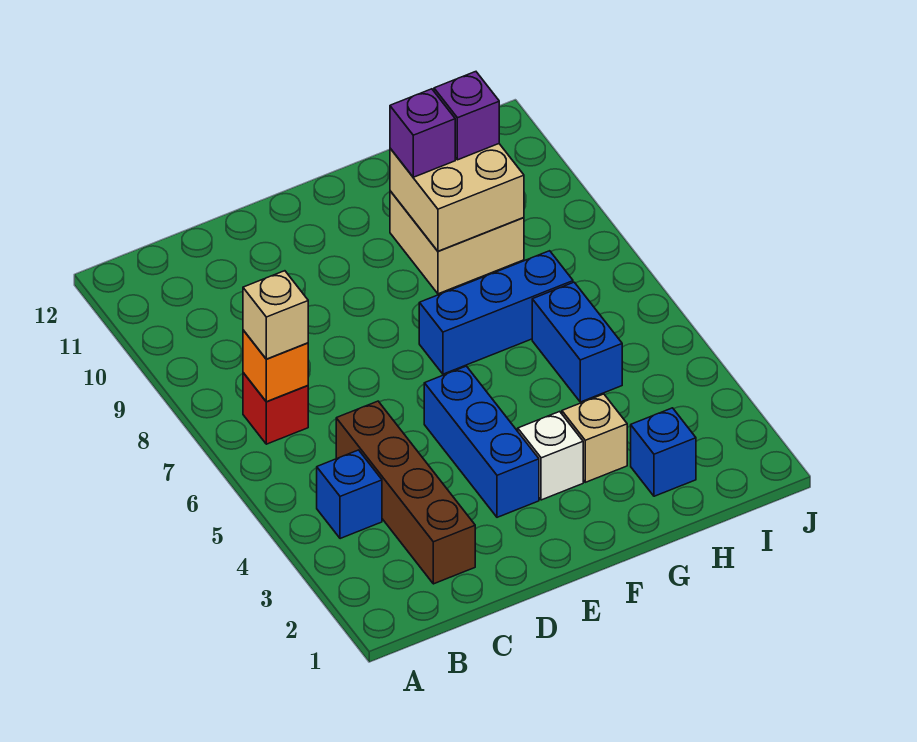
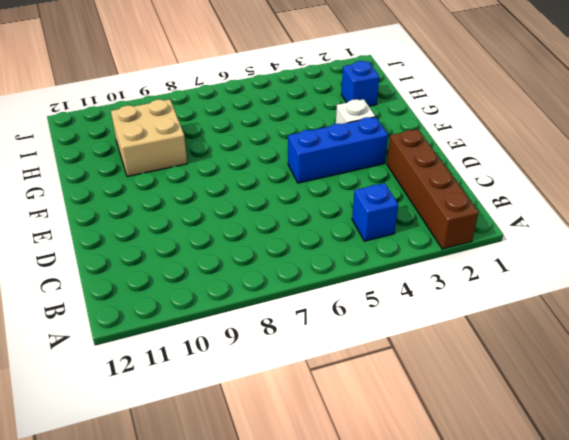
brown 1x4 brick [387,129,479,249] -> brown 1x4 brick turned to [336,401,475,584]
none -> red 1x1 brick [243,373,308,444]
none -> blue 1x3 brick [419,251,573,374]
none -> tan 1x1 brick [562,394,627,482]

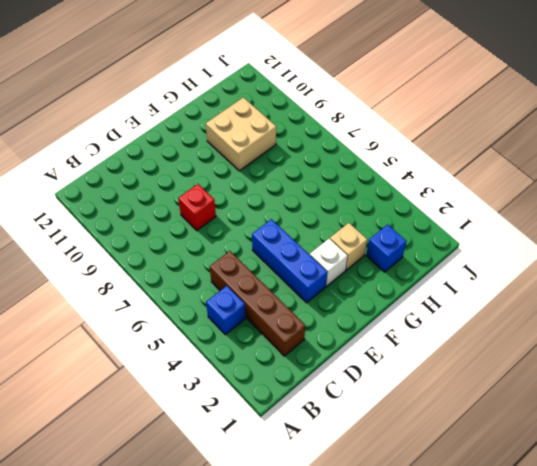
red 1x1 brick [178,184,216,230] -> red 1x1 brick moved to [243,373,308,444]
none -> blue 1x3 brick [419,251,573,374]
none -> blue 1x2 brick [532,282,622,402]
none -> orange 1x1 brick [243,330,308,402]

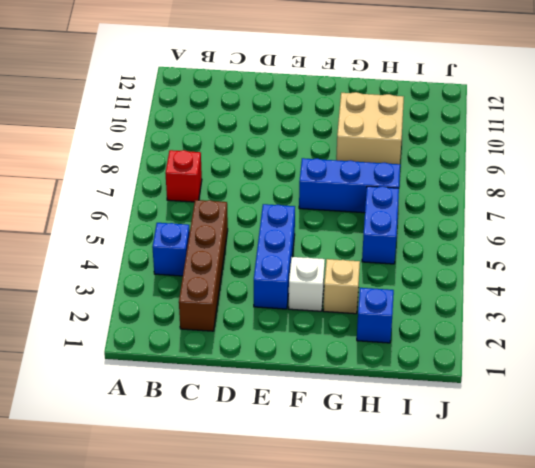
none -> orange 1x1 brick [243,330,308,402]
none -> tan 2x2 brick [390,144,524,251]
none -> tan 1x1 brick [243,271,308,359]

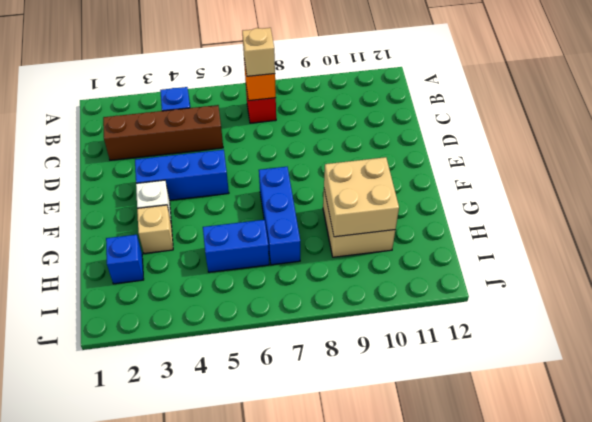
none -> purple 1x1 brick [390,89,455,177]
none -> purple 1x1 brick [434,72,499,160]

